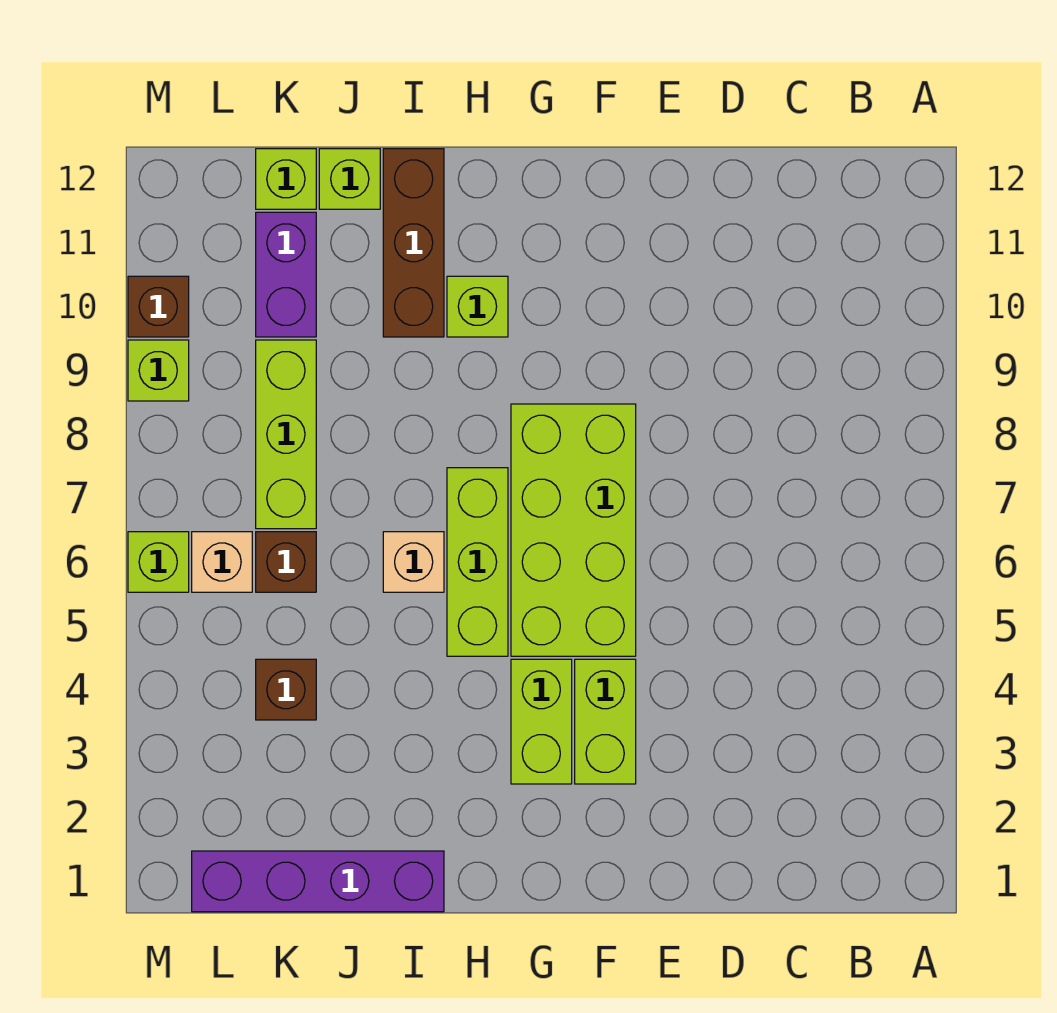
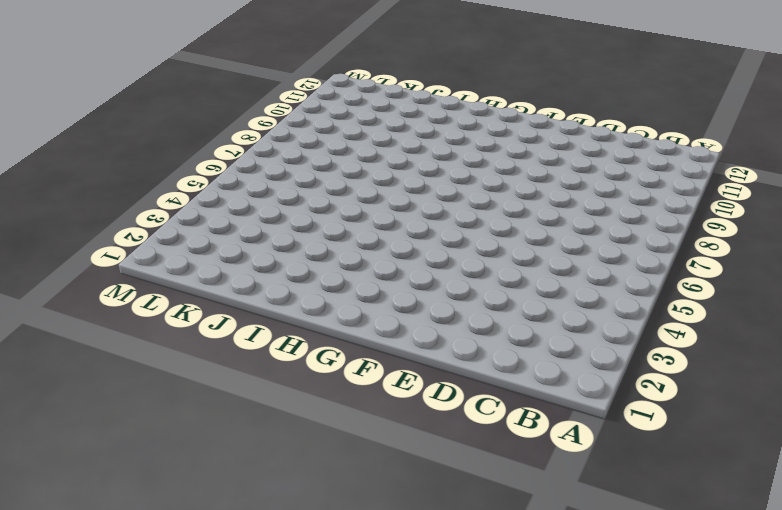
none -> lime 1x2 brick [575,659,636,784]
none -> lime 2x4 brick [511,404,636,656]
none -> lime 1x2 brick [511,659,572,784]

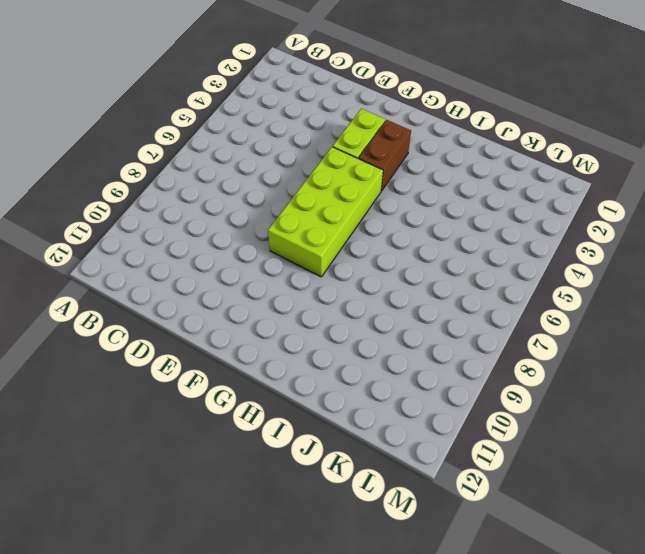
brown 1x2 brick [359,120,411,191] -> lime 1x2 brick [511,659,572,784]
none -> lime 1x3 brick [447,468,508,656]
none -> lime 1x1 brick [447,276,508,337]
none -> purple 1x4 brick [192,851,444,912]

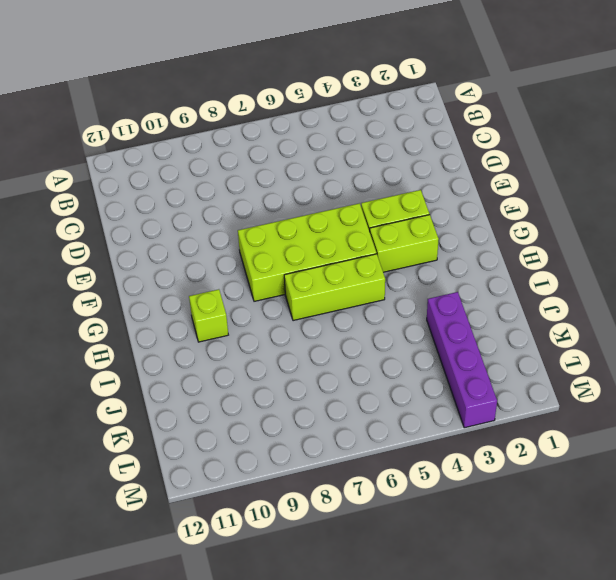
purple 1x4 brick [427,292,497,428] -> purple 1x4 brick moved to [192,851,444,912]
none -> tan 1x1 brick [383,532,444,592]
none -> brown 1x3 brick [383,149,444,337]
none -> lime 1x1 brick [319,149,380,209]

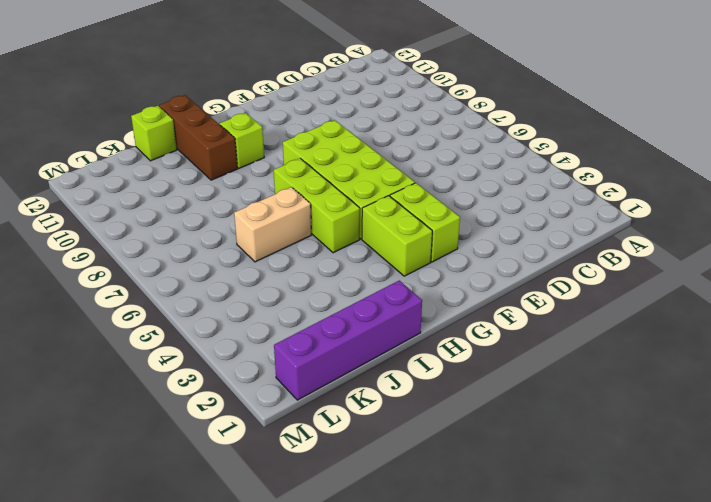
tan 1x2 brick [234,187,311,262] -> tan 1x1 brick [383,532,444,592]
none -> brown 1x1 brick [256,659,316,720]
none -> brown 1x1 brick [256,532,316,592]
none -> lime 1x3 brick [256,340,316,529]

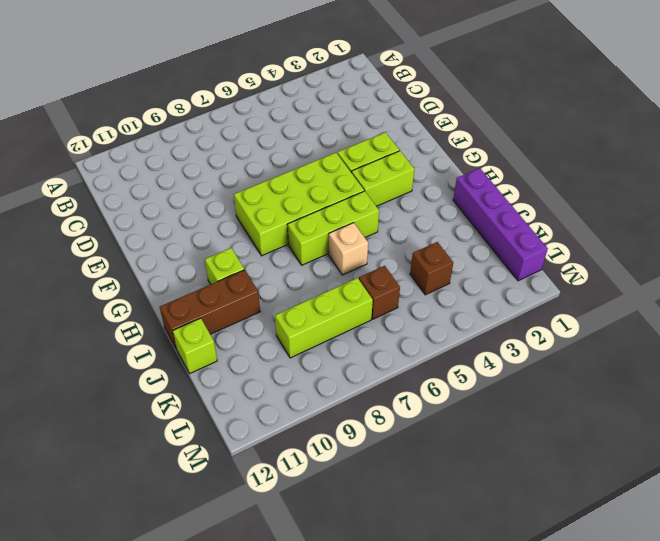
none -> purple 1x2 brick [256,212,316,337]
none -> lime 1x1 brick [256,149,316,209]
none -> tan 1x1 brick [192,532,252,592]

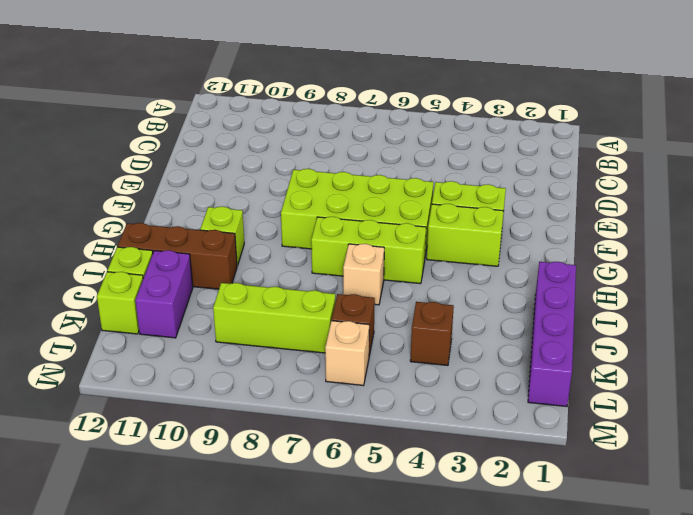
purple 1x2 brick [135,250,193,338] -> purple 1x2 brick turned to [256,212,316,337]
none -> lime 1x1 brick [128,532,189,592]
none -> lime 1x1 brick [128,340,189,401]
none -> brown 1x1 brick [128,276,189,337]

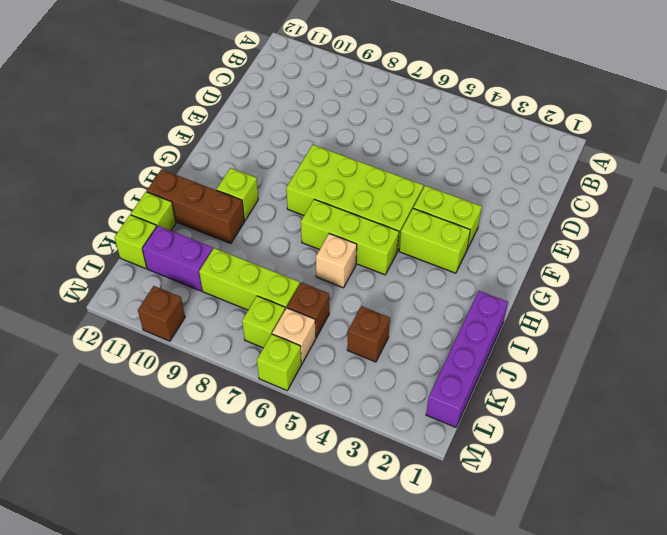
lime 1x1 brick [242,296,285,348] -> lime 1x1 brick moved to [128,340,189,401]

